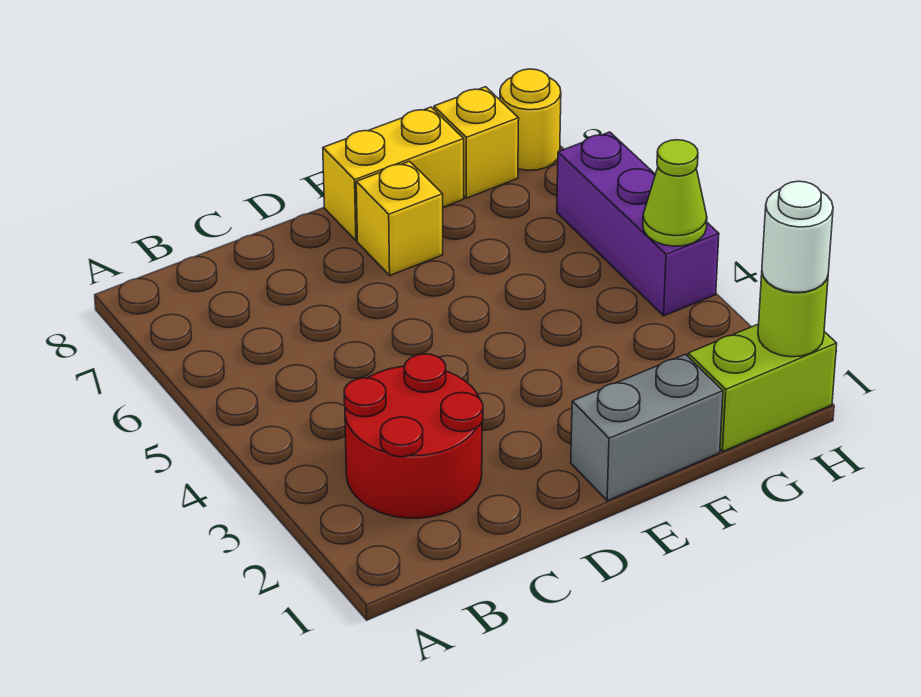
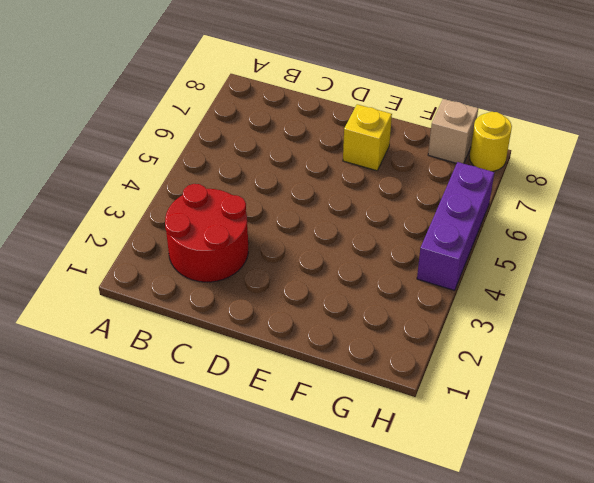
tan 1x1 brick [428,99,478,164] -> yellow 1x1 brick [434,87,519,198]
none -> grey 1x2 brick [571,354,723,501]
none -> yellow 1x2 brick [323,107,464,241]

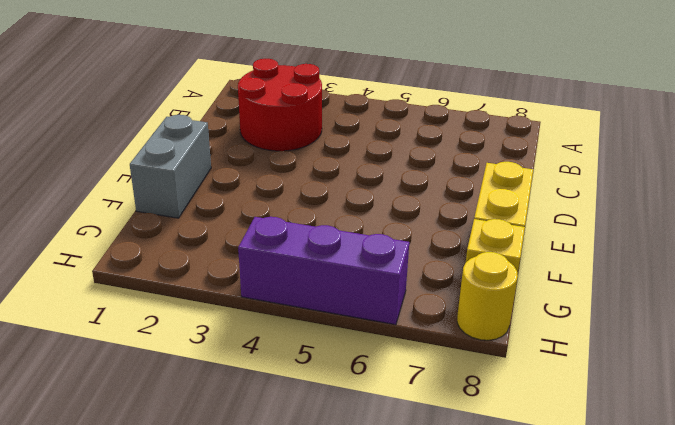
none -> yellow 1x1 brick [356,161,443,275]
none -> lime 1x2 brick [688,324,837,452]

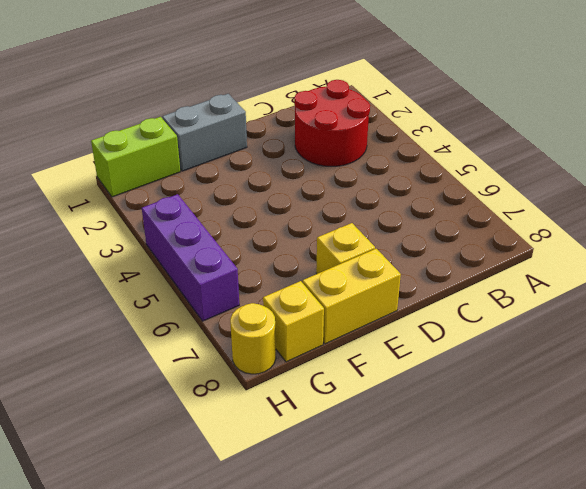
none -> lime 1x1 round brick [758,273,828,357]
none -> lime 1x1 cone [643,140,707,246]

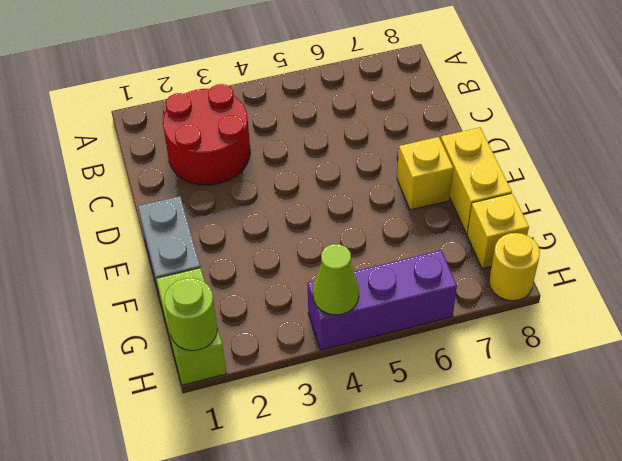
none -> white 1x1 round brick [762,181,833,292]

